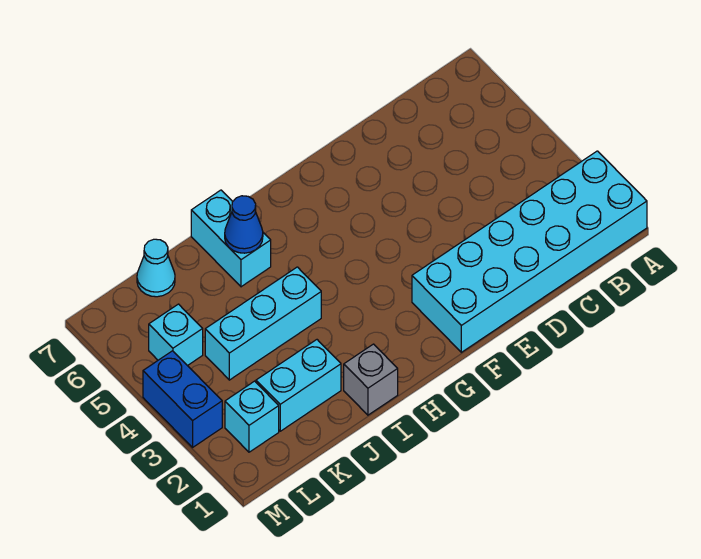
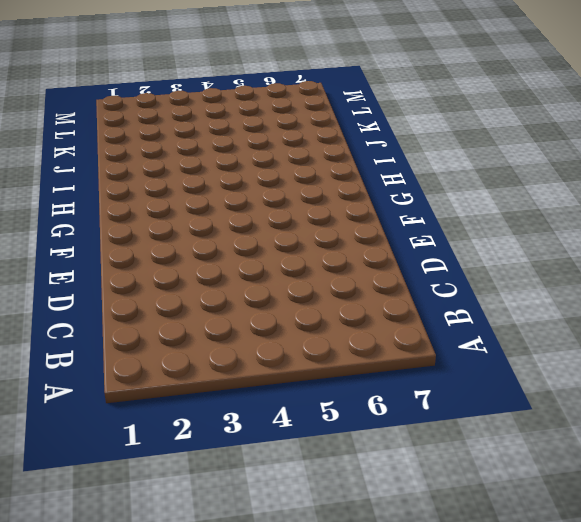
none -> cyan 2x6 brick [412,151,647,352]
none -> grey 1x1 brick [344,344,398,415]

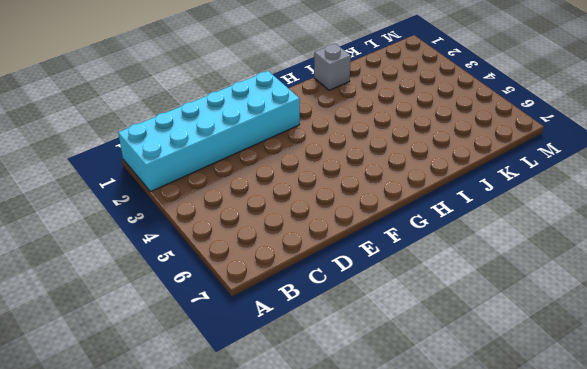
none -> cyan 1x3 brick [205,267,321,380]
none -> cyan 1x2 brick [191,190,271,287]

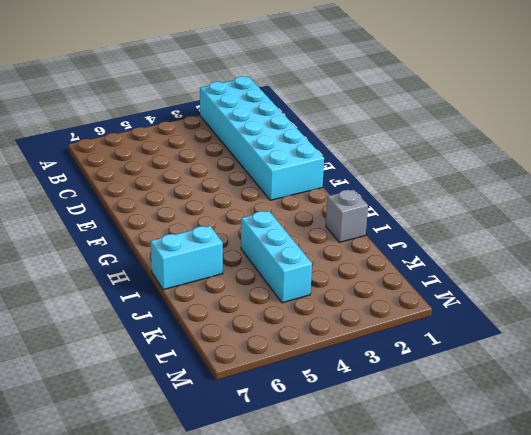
none -> cyan 1x2 brick [256,340,341,431]
none -> cyan 1x1 cone [137,239,175,297]

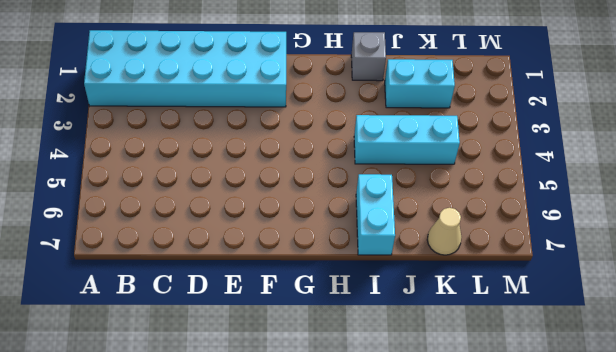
tan 1x1 cone [427,208,461,255] -> cyan 1x1 cone [137,239,175,297]
none -> cyan 1x1 brick [225,381,279,452]
none -> cyan 1x1 brick [149,304,203,366]

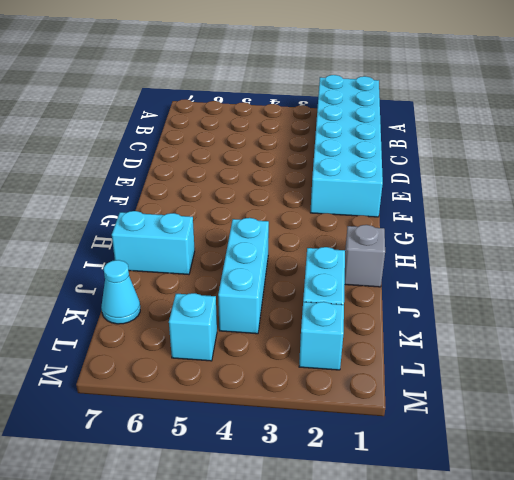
none -> blue 1x2 brick [143,351,222,447]
none -> blue 1x1 cone [225,196,263,253]

